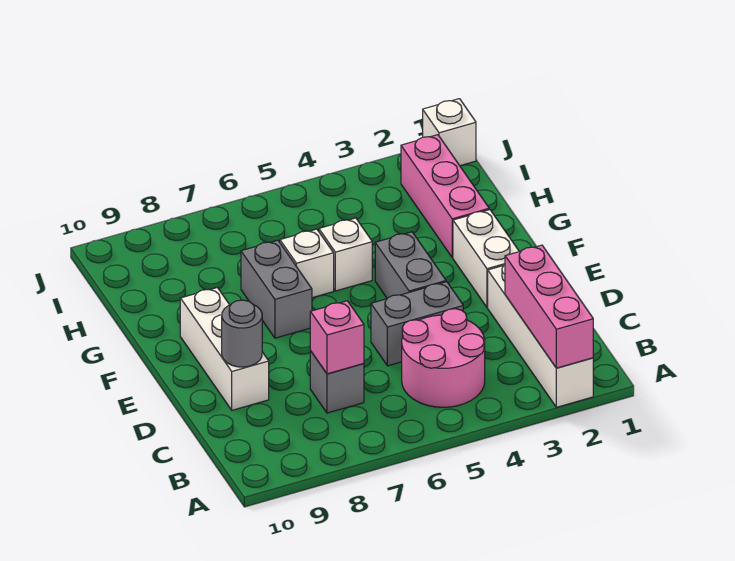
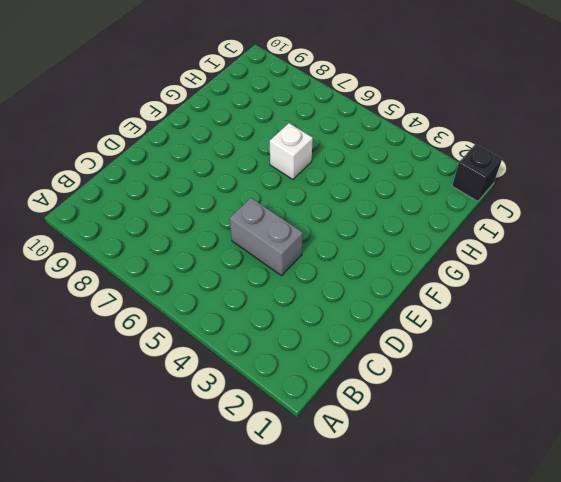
black 1x1 brick [452,144,502,201] -> white 1x1 brick [423,99,476,166]
none -> white 1x4 brick [488,265,593,407]
none -> pink 2x2 round brick [402,309,485,407]
none -> grey 1x1 brick [310,351,364,413]

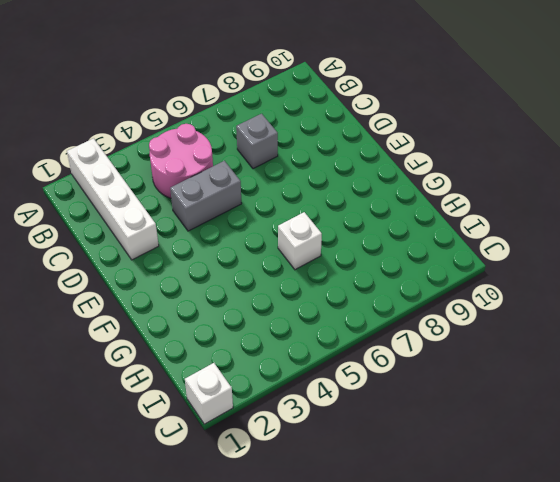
none -> white 1x3 brick [180,288,269,410]
none -> white 1x2 brick [453,210,519,308]
none -> grey 1x2 brick [375,232,446,298]

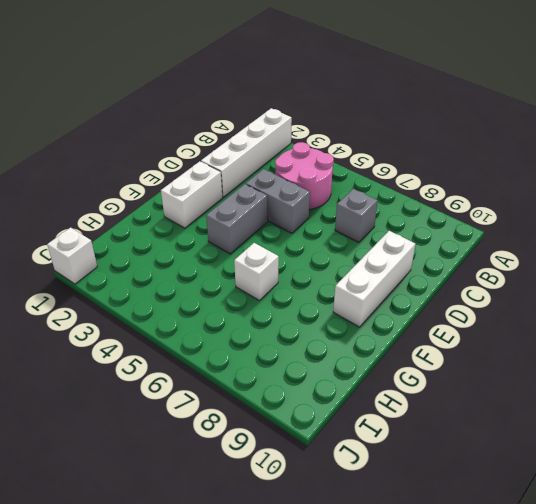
none -> grey 1x2 brick [241,240,312,338]
none -> pink 1x3 brick [401,135,489,258]
none -> white 1x1 brick [319,218,372,291]

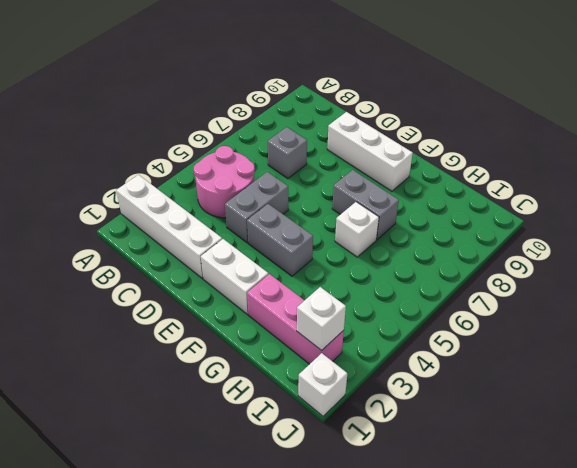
white 1x1 brick [297,287,346,351] -> white 1x1 brick moved to [319,218,372,291]
none -> pink 1x3 brick [505,245,593,368]
none -> pink 1x1 brick [310,301,364,374]
none -> grey 1x1 round brick [222,300,262,367]

